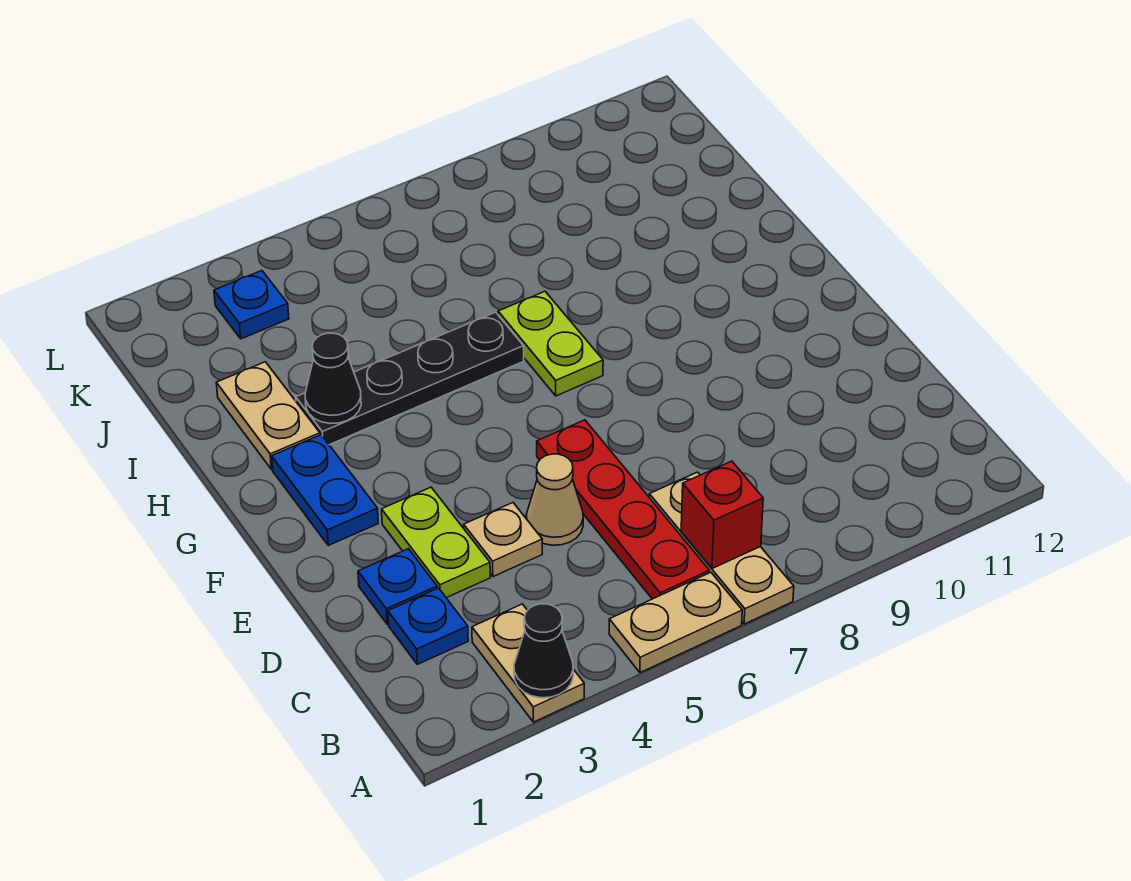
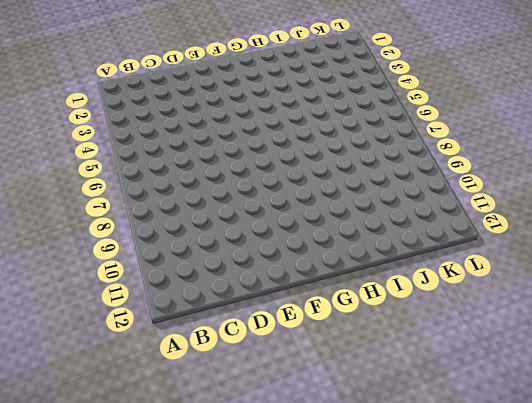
none -> tan 1x2 plate [472,604,584,722]
none -> tan 1x2 plate [609,572,742,673]
none -> tan 1x3 plate [649,472,794,624]

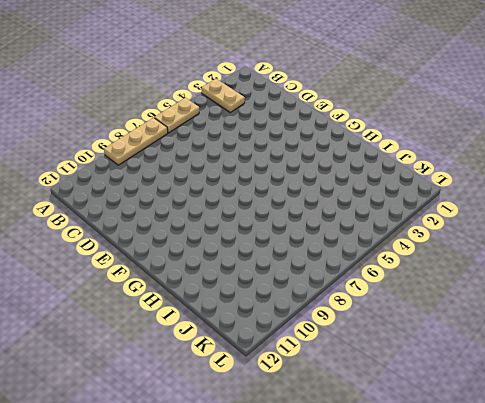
tan 1x3 plate [104,118,168,165] -> tan 1x3 plate turned to [649,472,794,624]
none -> red 1x4 plate [537,420,709,599]
none -> blue 1x1 plate [388,588,468,664]
none -> blue 1x1 plate [358,549,437,624]

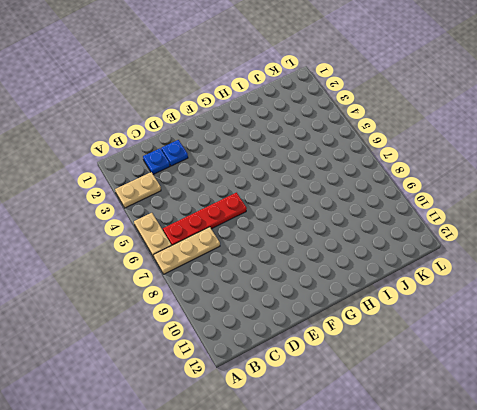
none -> lime 1x2 plate [382,487,490,598]
none -> tan 1x1 plate [464,503,542,577]
none -> tan 1x1 cone [526,454,583,545]

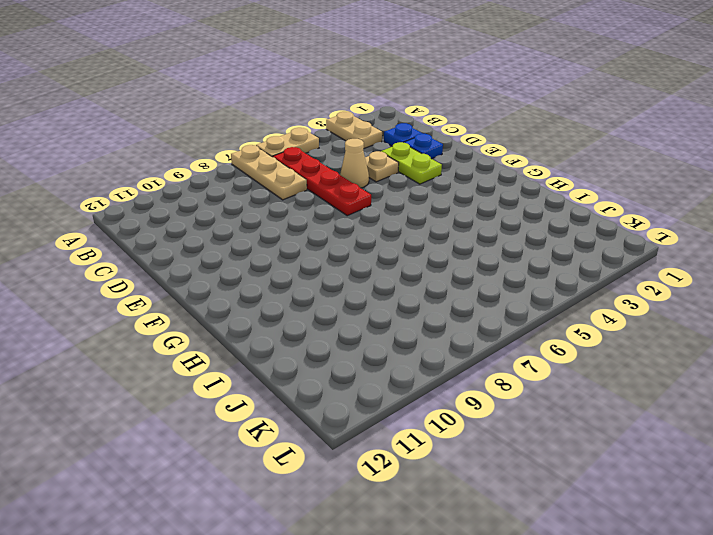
none -> blue 1x2 plate [272,435,378,545]
none -> lime 1x2 plate [498,291,603,396]
none -> tan 1x2 plate [216,362,320,469]

